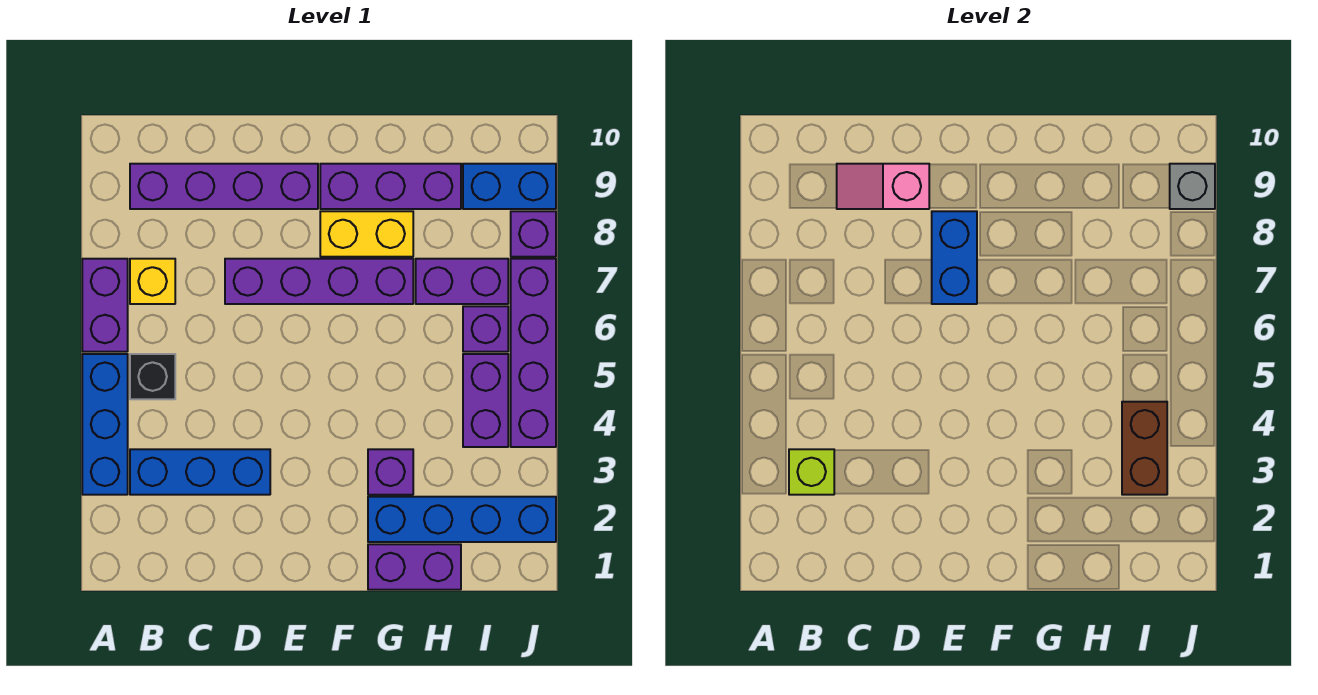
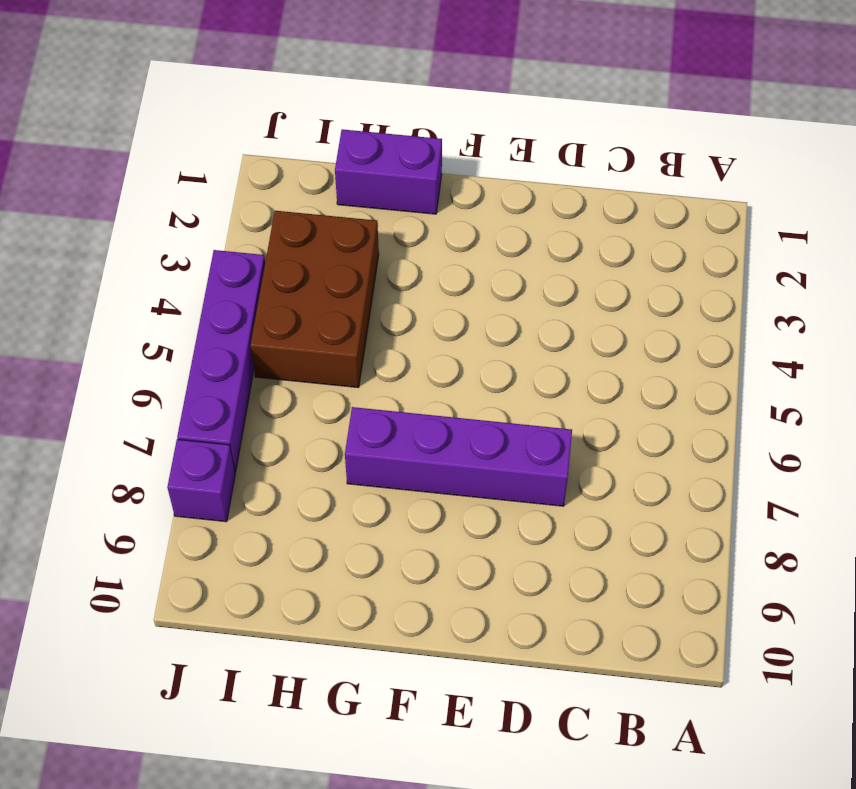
brown 2x3 brick [250,211,379,388] -> purple 1x2 brick [463,354,508,447]
none -> blue 1x3 brick [82,354,128,495]
none -> purple 1x2 brick [82,259,128,352]
none -> blue 1x3 brick [130,449,270,495]

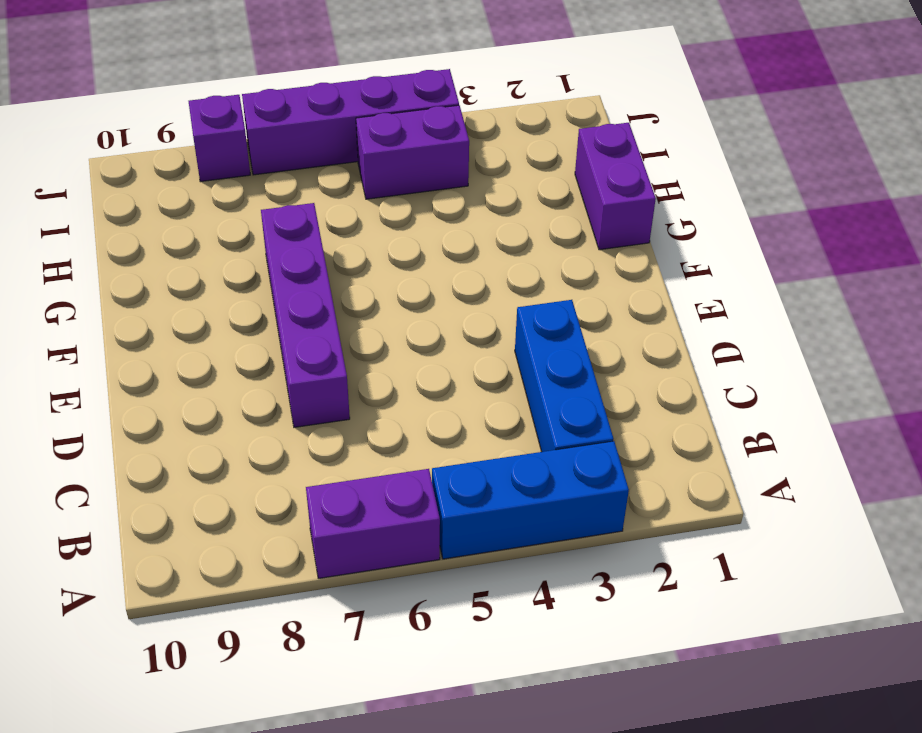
none -> black 1x1 brick [130,354,175,399]
none -> yellow 1x1 brick [130,259,175,304]
none -> purple 1x4 brick [130,164,318,209]

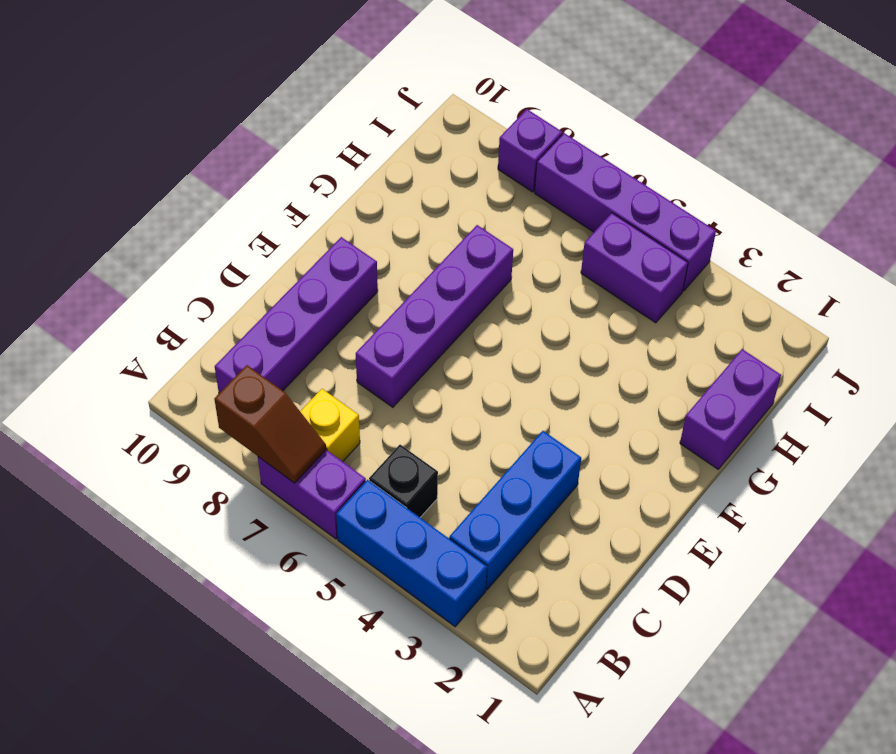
brown 1x2 slope [214,365,326,483] -> none
none -> yellow 1x2 brick [320,211,413,257]
none -> purple 1x3 brick [320,164,461,209]
none -> blue 1x4 brick [368,497,556,542]

